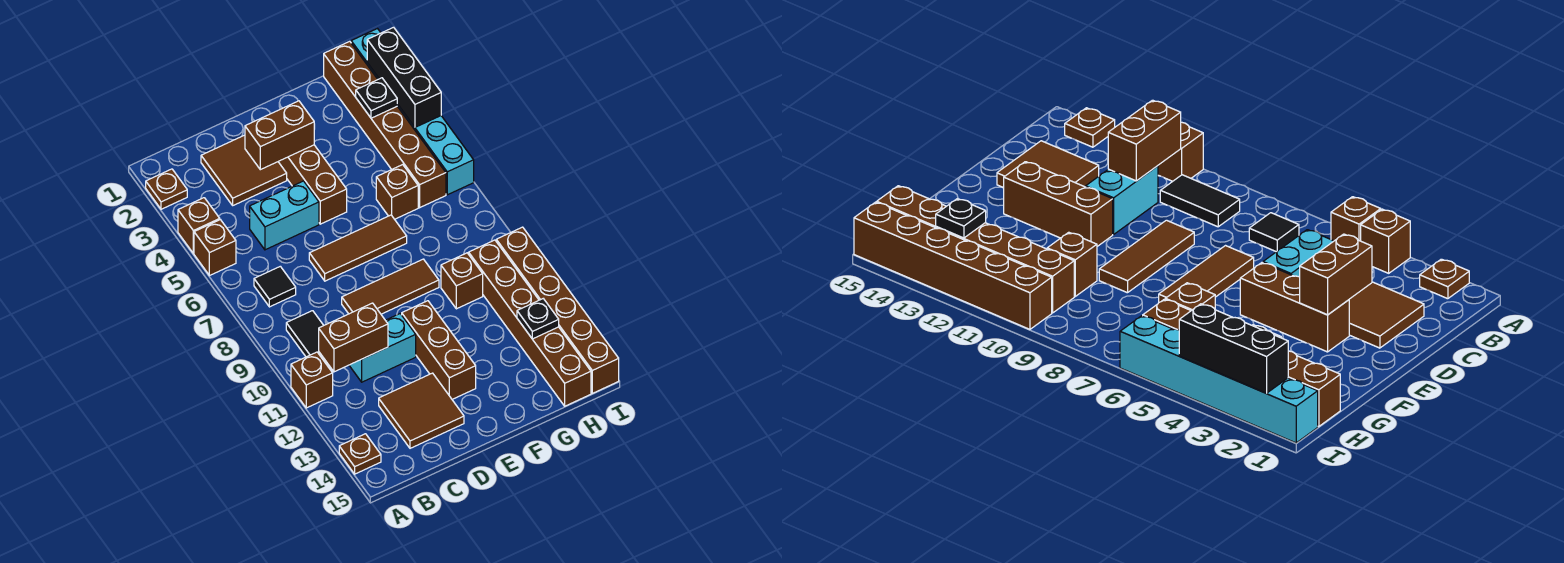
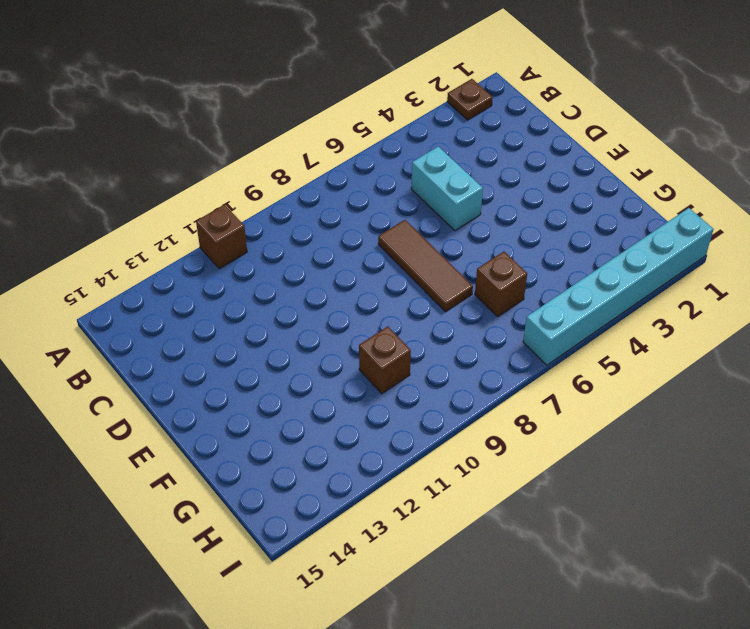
none -> brown 1x1 brick [178,198,220,253]
none -> brown 1x1 brick [194,220,236,276]
none -> brown 1x1 plate [339,434,381,474]

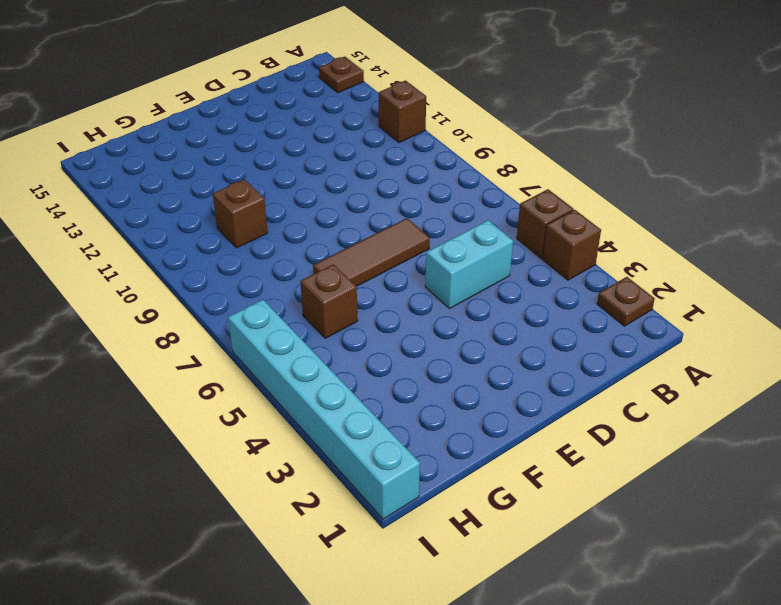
none -> black 1x1 tile [254,266,296,307]
none -> black 1x2 tile [286,311,330,368]
none -> brown 2x2 tile [201,135,287,205]

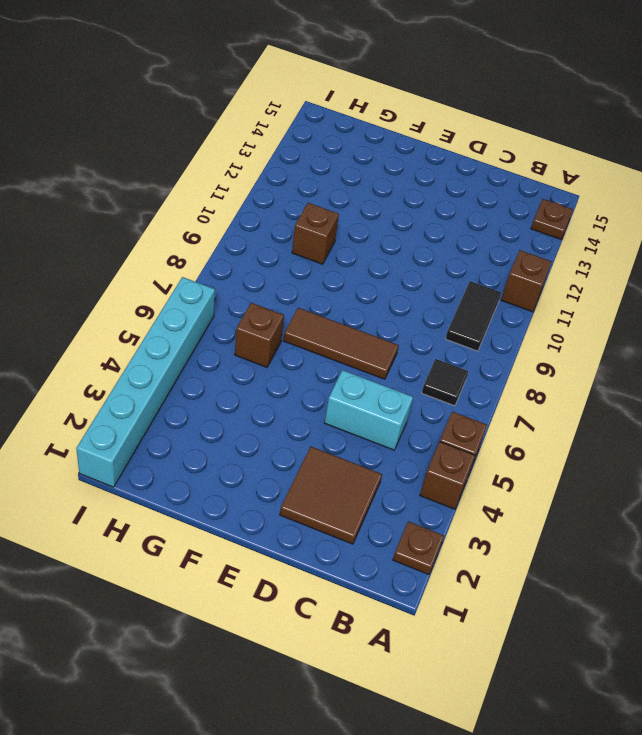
none -> cyan 1x2 brick [349,314,416,382]
none -> brown 2x2 tile [379,373,464,448]
none -> brown 1x3 tile [342,259,439,314]

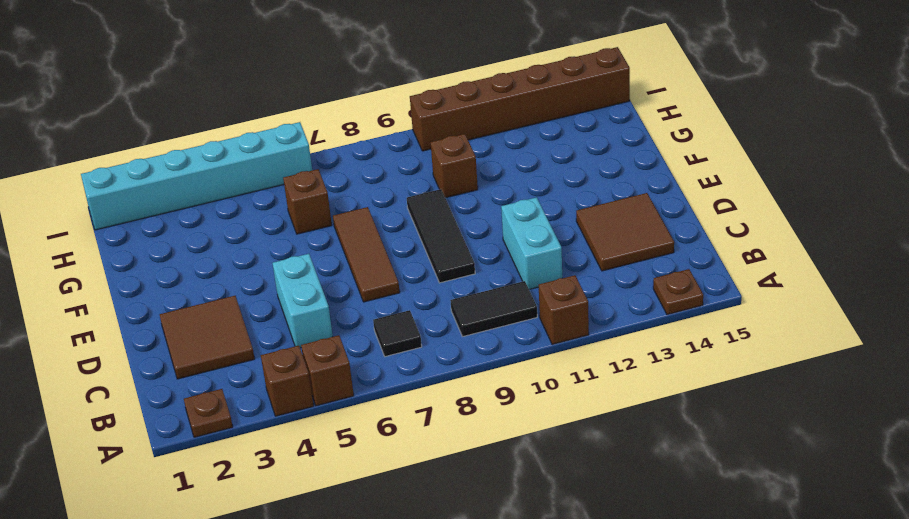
black 1x3 tile [407,189,475,283] -> brown 1x3 tile [342,259,439,314]
none -> brown 1x3 brick [278,145,347,224]
none -> brown 1x3 brick [402,301,476,399]
none -> brown 1x6 brick [324,41,446,208]

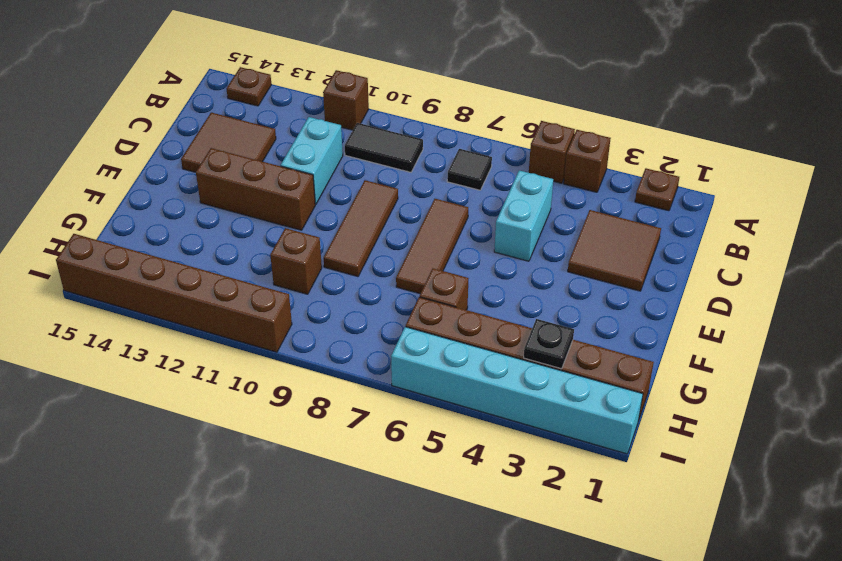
none -> brown 1x3 brick [278,145,347,224]
none -> brown 1x6 brick [469,240,591,406]
none -> brown 1x2 brick [319,303,388,372]

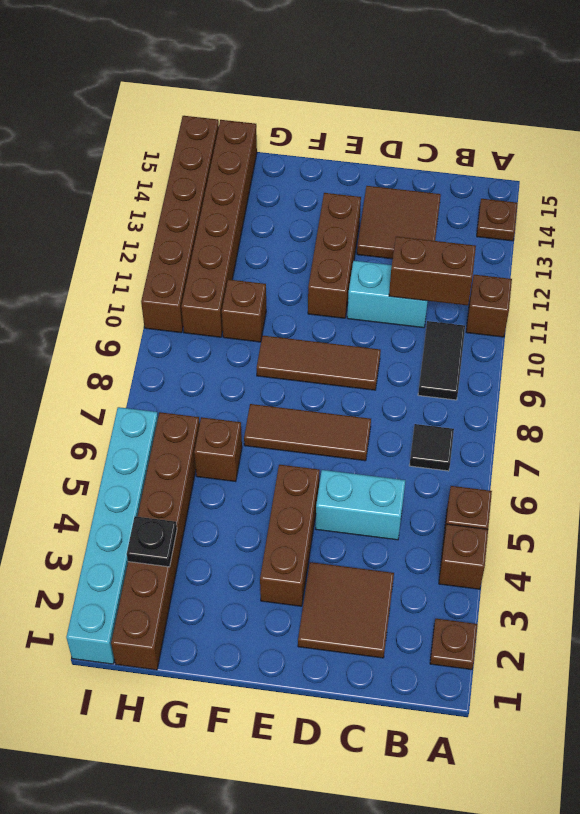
none -> brown 1x2 brick [245,101,314,170]
none -> black 1x1 plate [517,299,559,339]
none -> black 1x3 brick [367,27,441,127]

